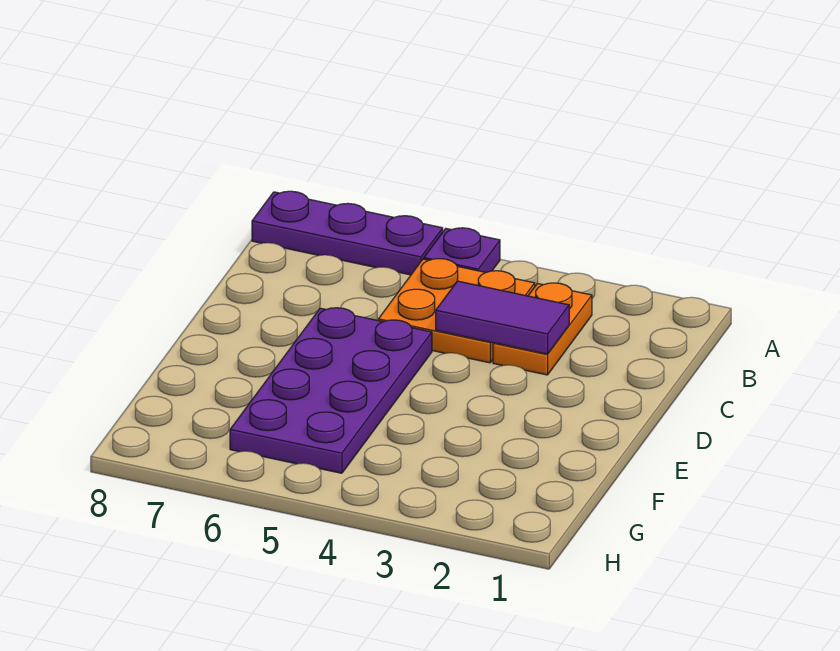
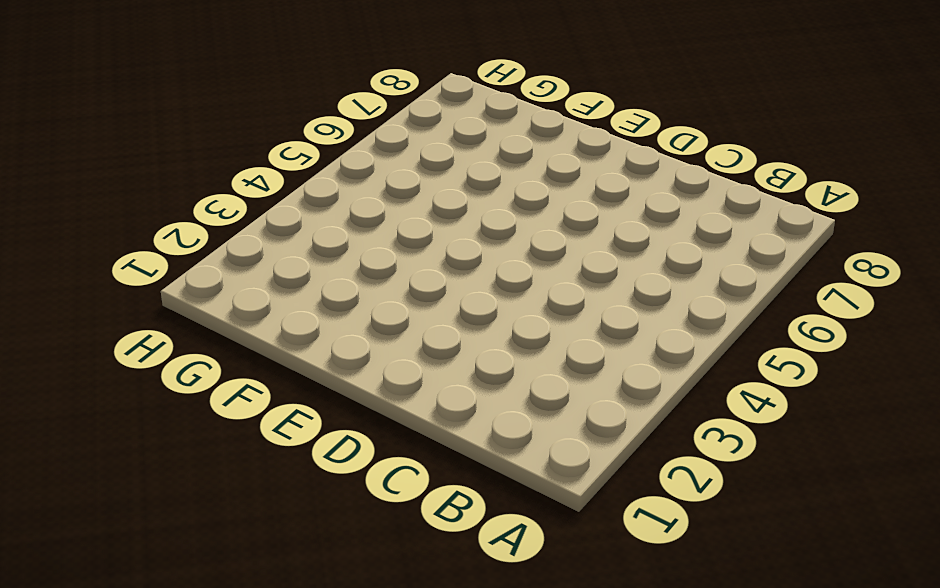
none -> purple 1x1 plate [424,228,500,272]
none -> purple 1x3 plate [252,191,443,275]

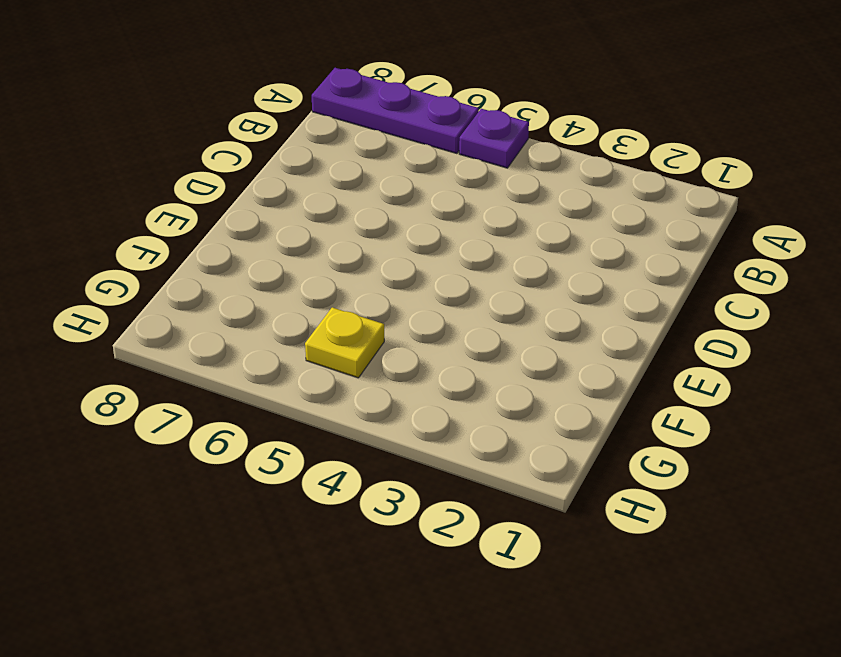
yellow 1x1 plate [305,307,384,378] -> purple 2x4 plate [230,308,432,473]
none -> orange 1x2 plate [493,283,592,375]
none -> orange 2x2 plate [378,259,535,363]

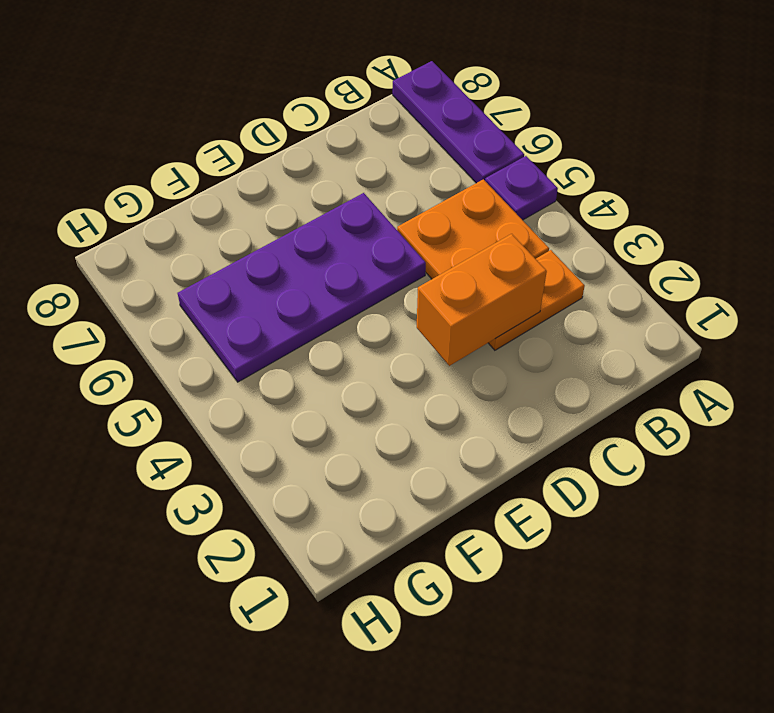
orange 1x2 brick [417,234,547,366] -> purple 1x2 tile [436,281,569,354]

